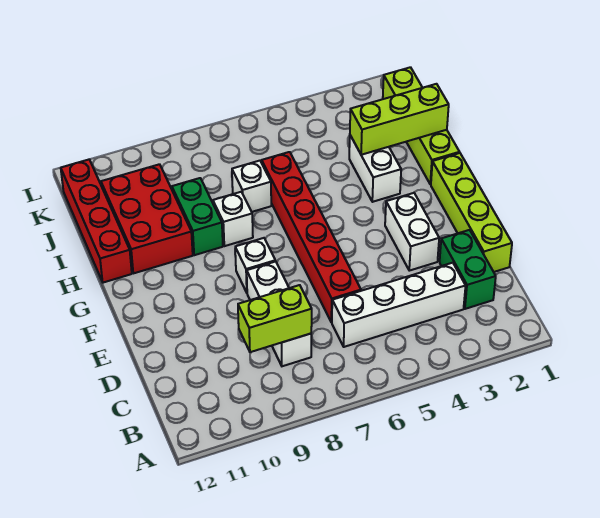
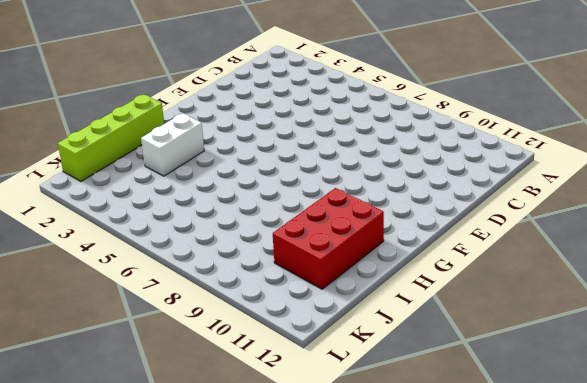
none -> green 1x2 brick [440,230,496,309]
none -> white 1x4 brick [332,263,465,347]
none -> white 1x3 brick [247,261,311,366]

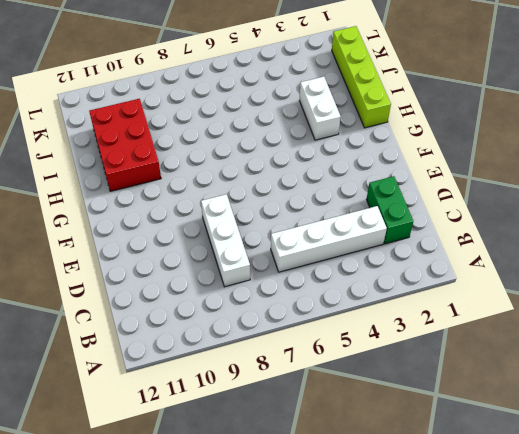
none -> lime 1x4 brick [431,153,512,272]
none -> red 1x6 brick [262,152,361,322]
none -> white 1x2 brick [385,193,439,271]

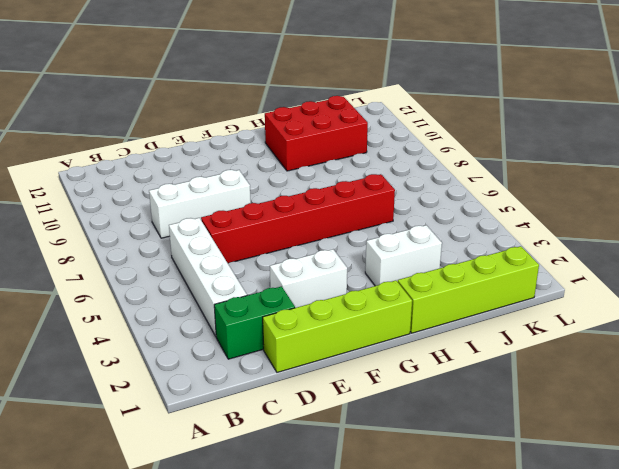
none -> white 1x1 brick [235,238,275,292]
none -> white 1x1 brick [213,192,253,246]
none -> green 1x2 brick [172,178,223,255]

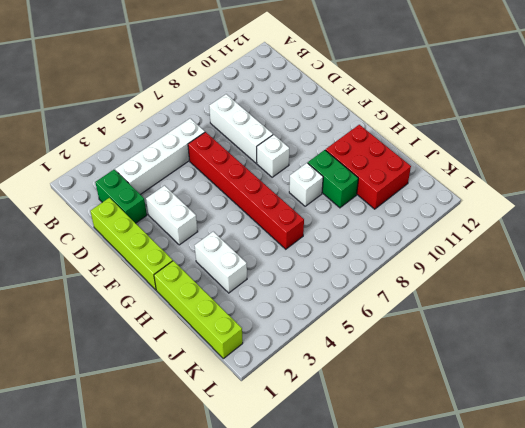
none -> red 1x4 brick [61,159,132,283]
none -> white 1x1 brick [232,161,271,212]
none -> lime 1x2 brick [238,285,312,352]

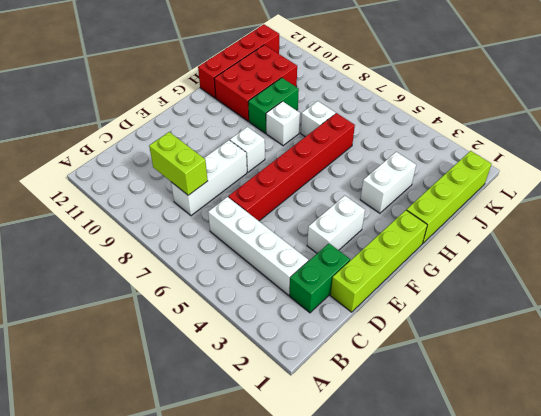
none -> lime 1x3 brick [350,84,449,155]

